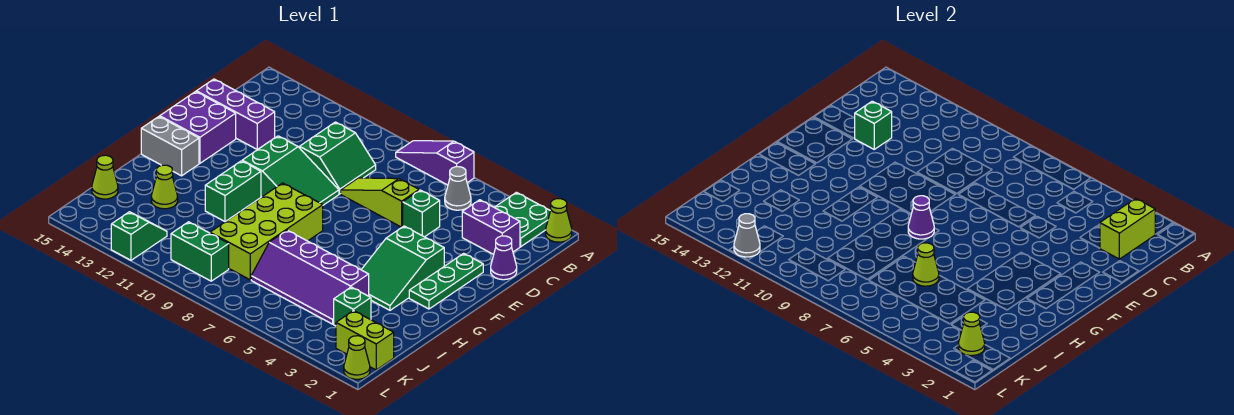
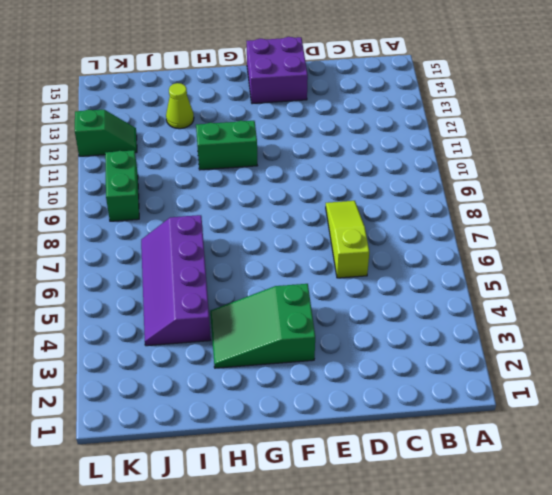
none -> lime 1x1 cone [546,199,572,242]
none -> green 2x2 plate [494,192,550,247]
none -> purple 1x3 slope [396,141,474,185]
none -> grey 1x1 cone [445,167,471,210]

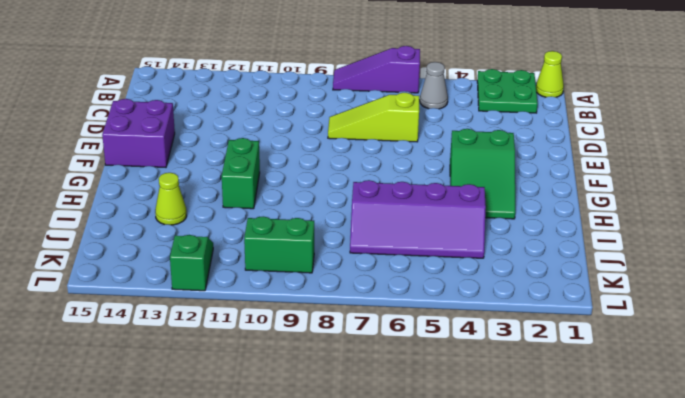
none -> purple 1x2 brick [462,200,520,255]
none -> green 2x2 slope [300,122,376,194]
none -> purple 1x1 cone [491,236,517,280]
none -> green 1x1 brick [403,190,440,237]

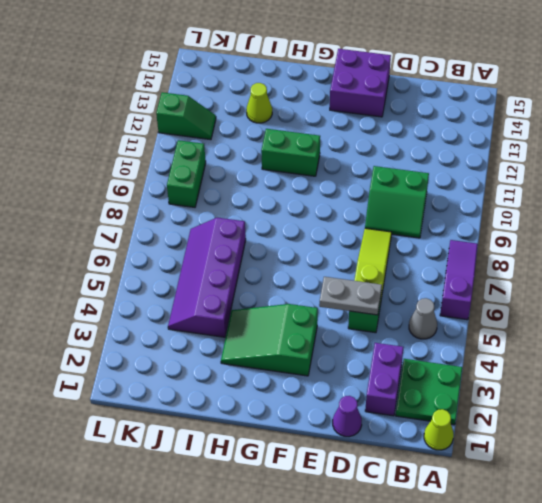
grey 1x2 plate [319,277,382,315] -> none
none -> purple 1x3 brick [196,79,275,150]
none -> green 1x3 plate [409,253,483,309]
none -> green 2x3 slope [242,136,339,205]
none -> lime 2x4 brick [210,183,323,280]

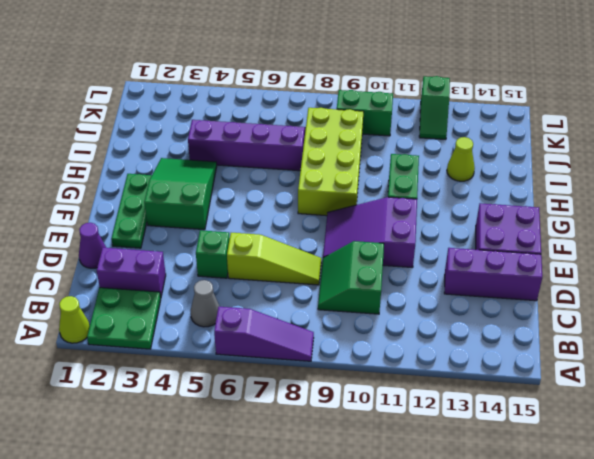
purple 2x3 slope [323,197,417,268] -> green 2x3 slope [242,136,339,205]
none -> grey 1x2 brick [141,117,199,176]
none -> green 1x1 brick [334,287,371,326]
none -> lime 1x1 cone [92,155,118,199]
none -> lime 1x2 brick [336,311,394,370]

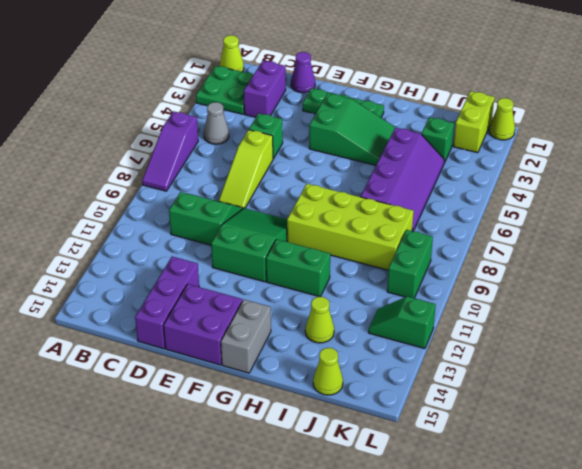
none -> lime 1x2 brick [1100,198,1155,259]
none -> green 1x1 brick [854,101,892,149]
none -> purple 1x1 cone [908,196,934,239]
none -> lime 1x1 cone [913,243,939,286]

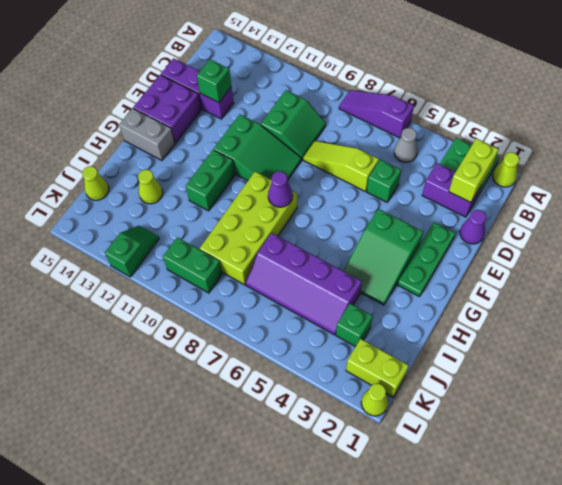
none -> lime 1x1 cone [913,243,939,286]
none -> lime 1x1 cone [958,312,985,356]
none -> grey 1x1 cone [734,214,760,257]

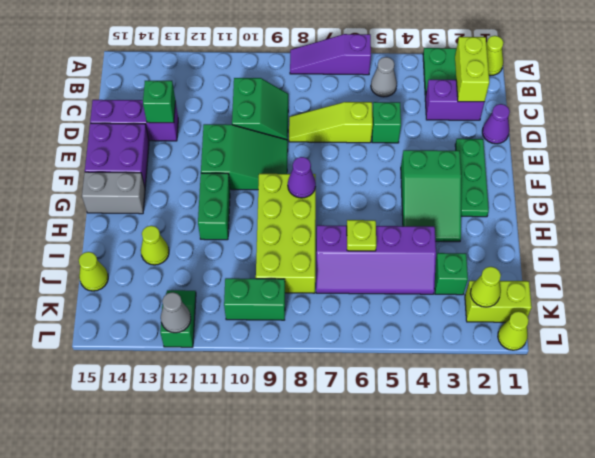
lime 1x1 plate [347,220,376,251] -> lime 1x1 cone [913,243,939,286]

